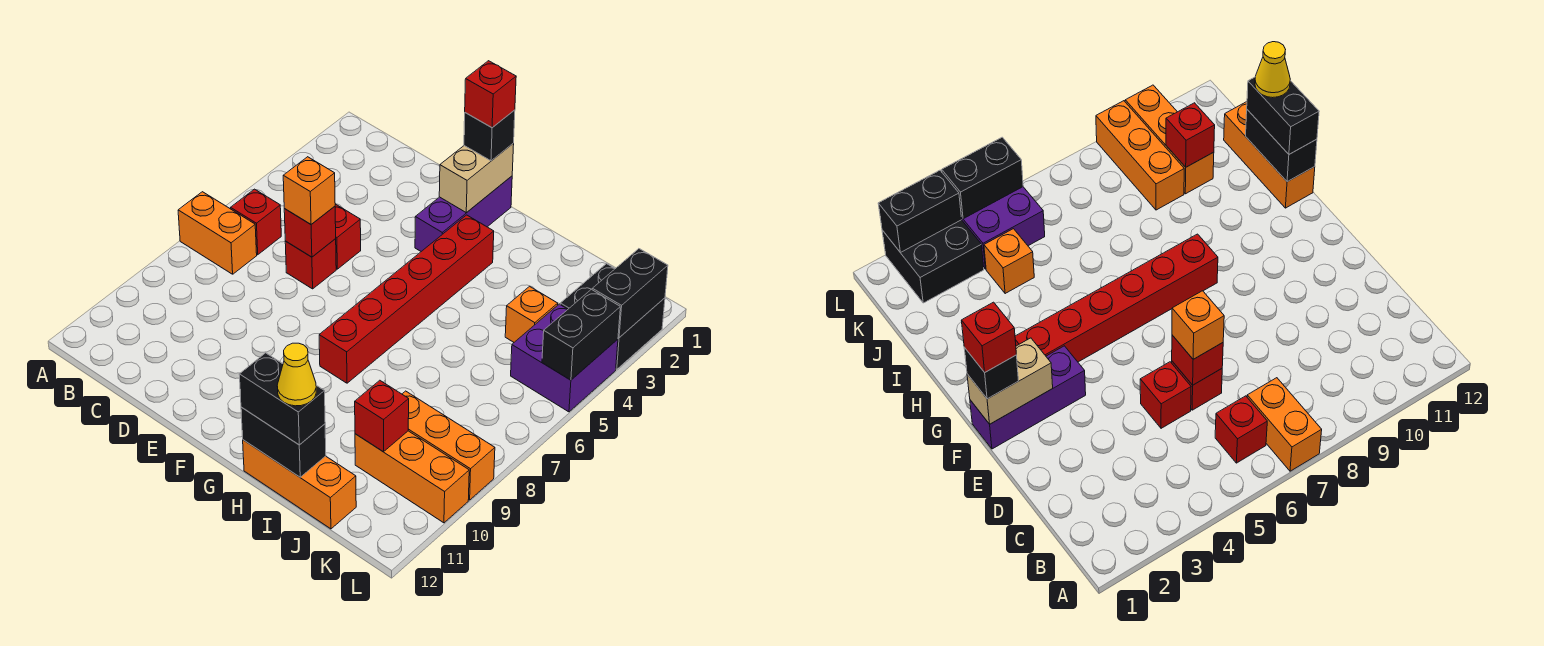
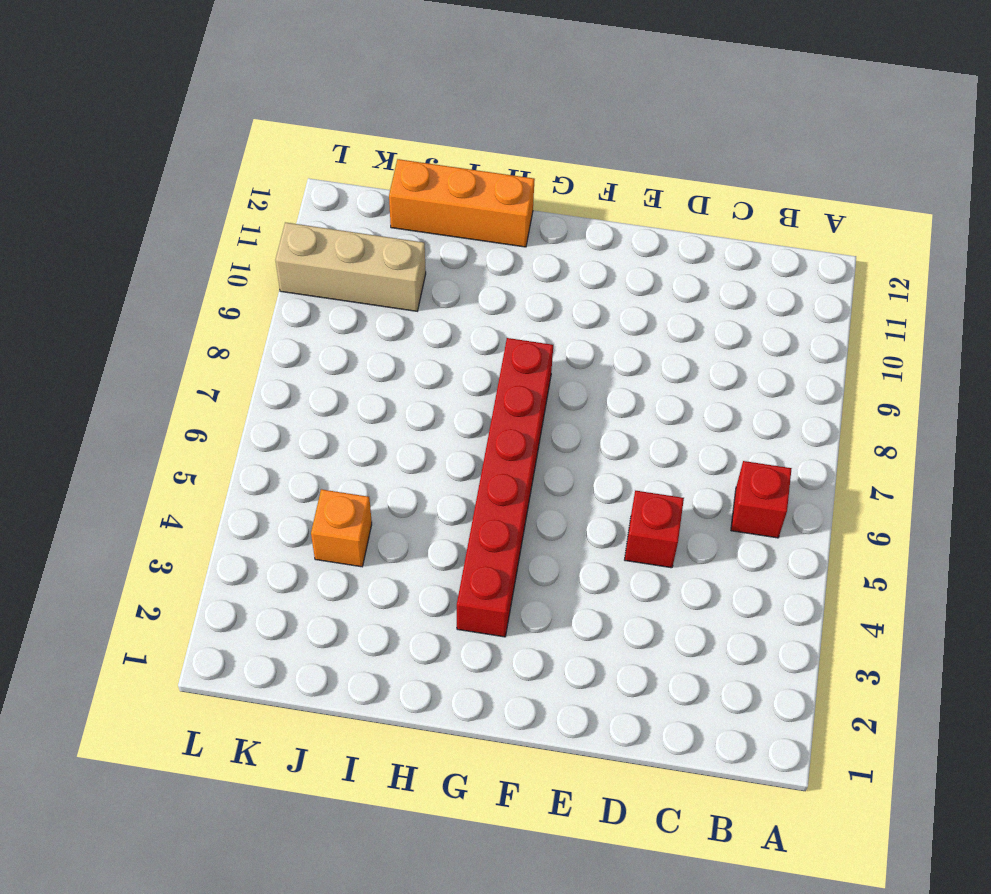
tan 1x3 brick [275,222,426,311] -> orange 1x3 brick [355,431,469,523]
none -> orange 1x2 brick [178,192,257,274]
none -> red 1x1 brick [285,239,336,289]
none -> purple 1x3 brick [415,176,512,251]

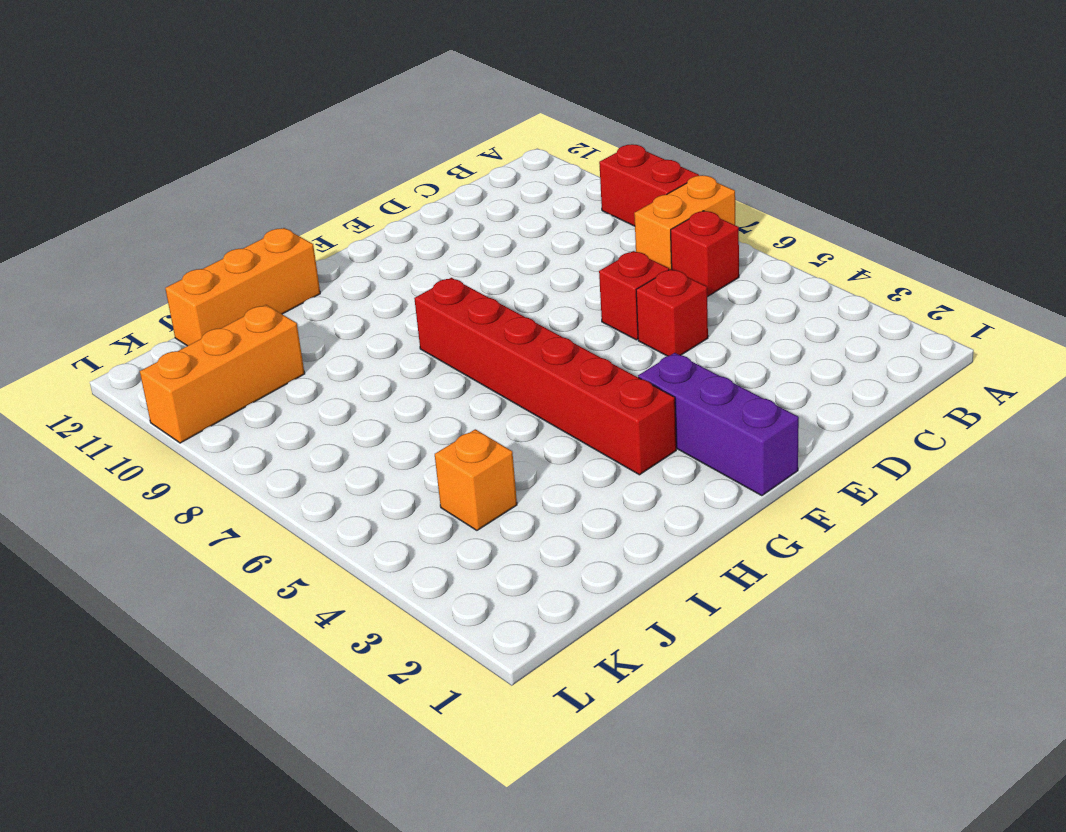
red 1x2 brick [599,144,699,226] -> none
none -> orange 1x3 brick [402,391,495,500]
none -> black 2x2 brick [560,264,665,369]
none -> purple 2x2 brick [511,304,618,412]

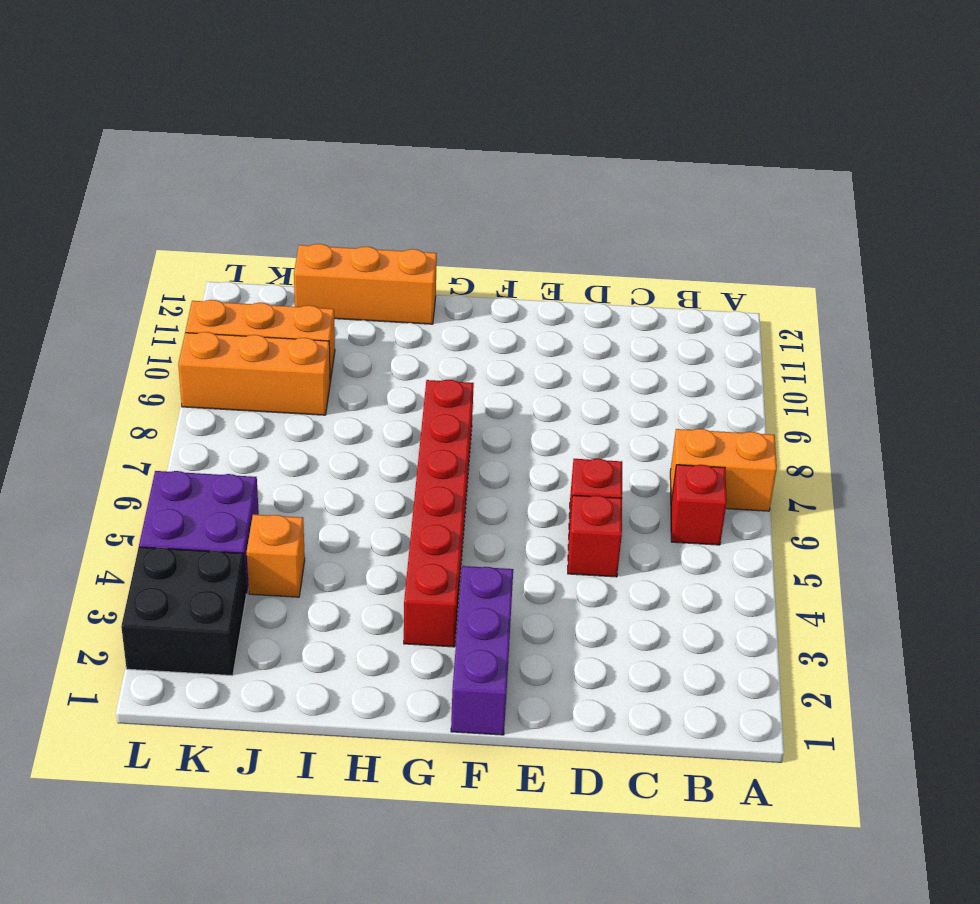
none -> red 1x1 brick [284,206,336,257]
none -> tan 1x2 brick [439,144,514,213]
none -> black 1x2 brick [241,407,326,477]

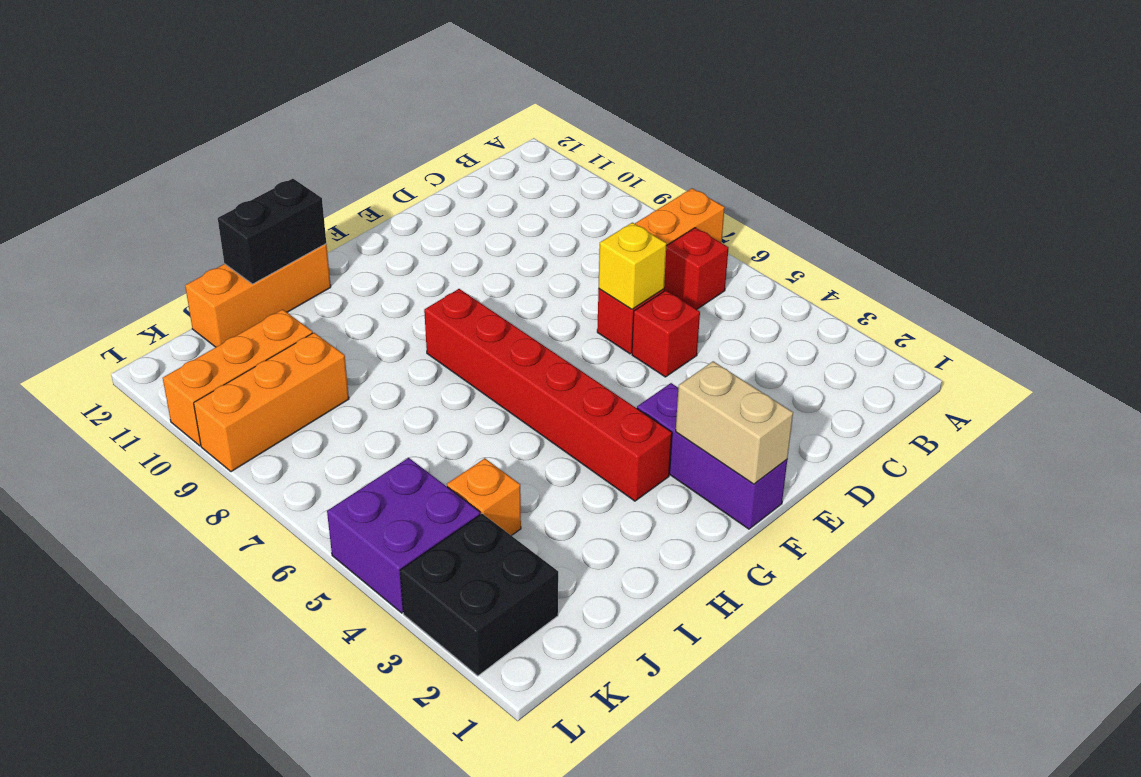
yellow 1x1 brick [599,223,667,309] -> red 1x1 brick [284,206,336,257]
none -> red 1x1 brick [355,380,409,452]
none -> black 1x2 brick [592,249,668,338]
none -> black 1x2 brick [542,289,620,380]

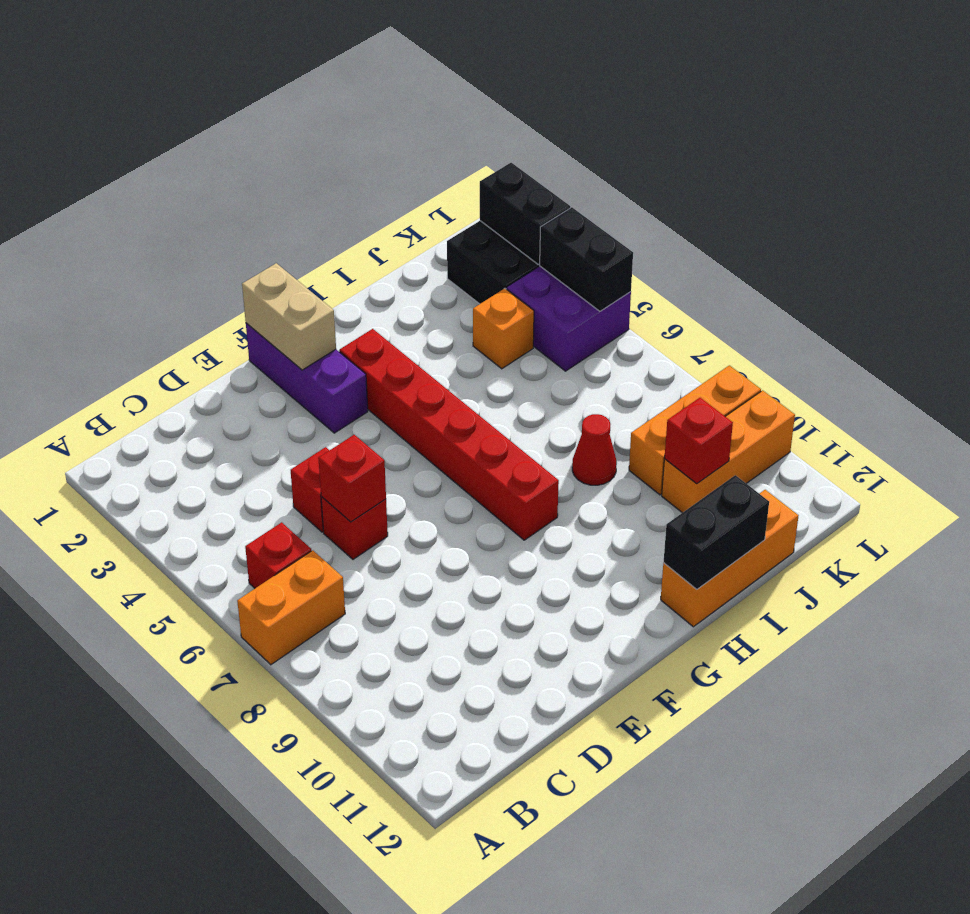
red 1x1 cone [572,414,617,485] -> none
none -> orange 1x1 brick [283,157,335,224]
none -> black 1x1 brick [464,110,515,161]
none -> black 1x2 brick [239,353,325,445]

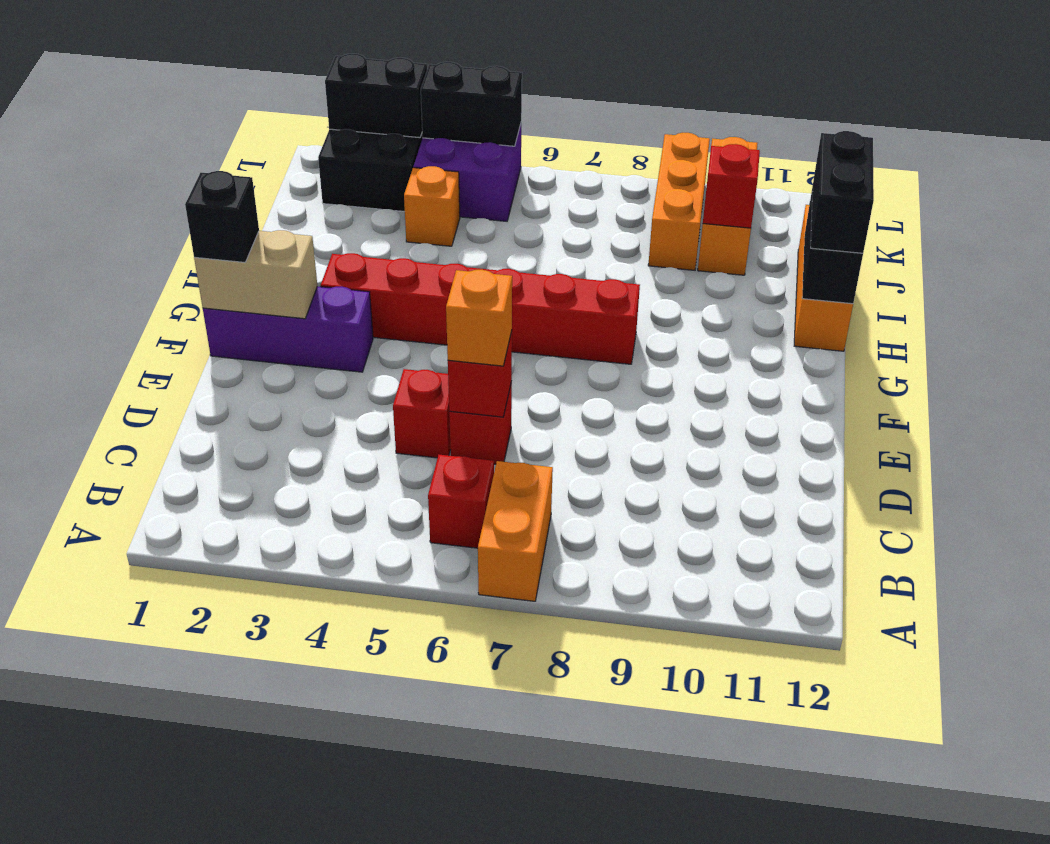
none -> red 1x1 brick [465,61,516,128]
none -> yellow 1x1 cone [277,343,316,406]

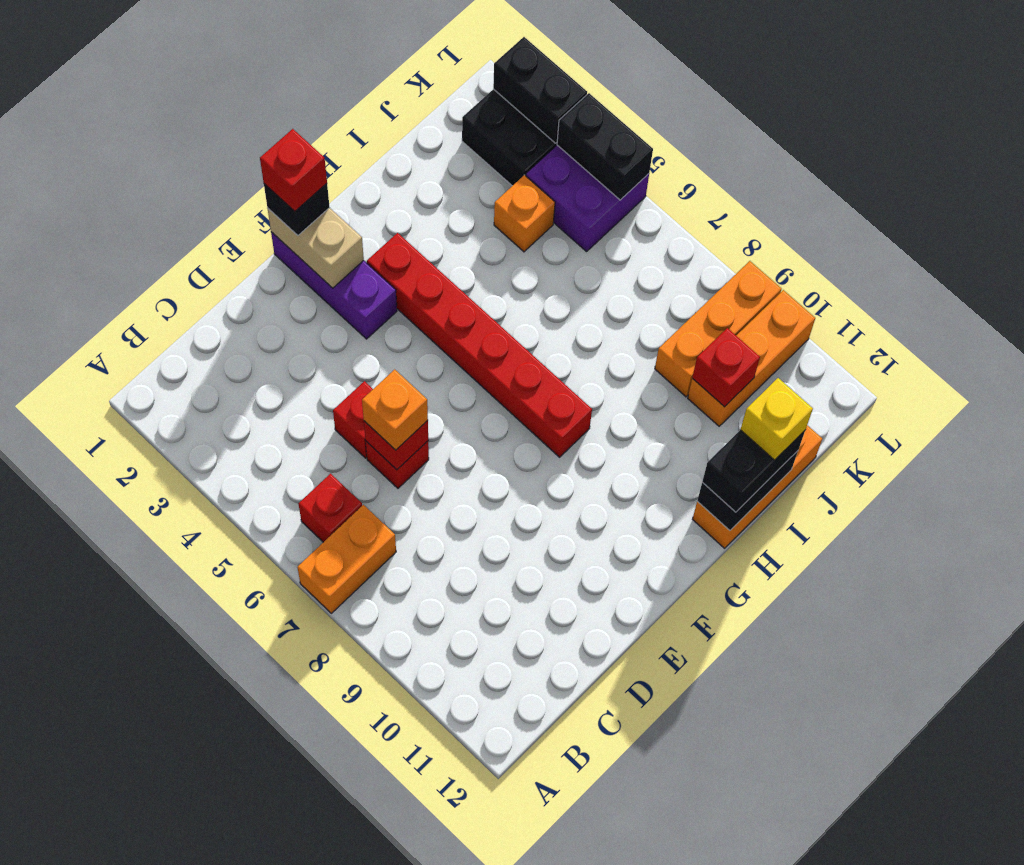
yellow 1x1 brick [740,378,813,460] -> yellow 1x1 cone [277,343,316,406]

